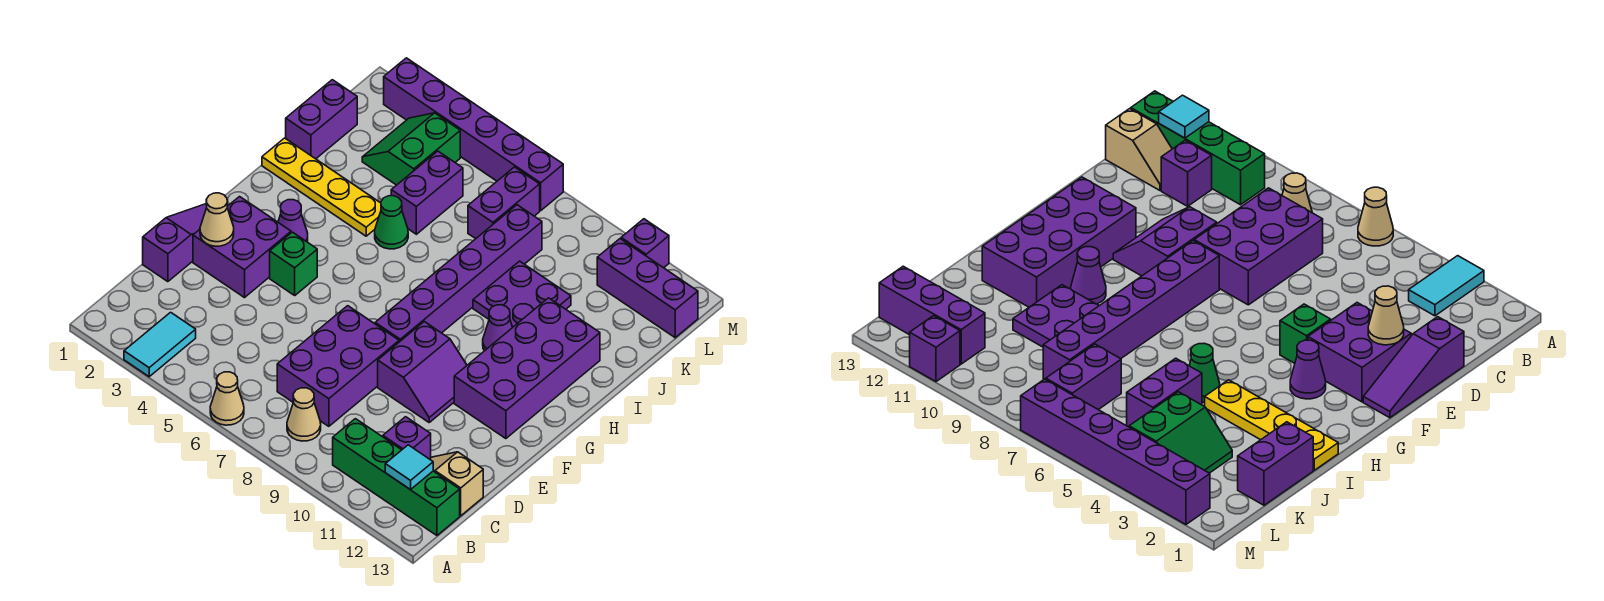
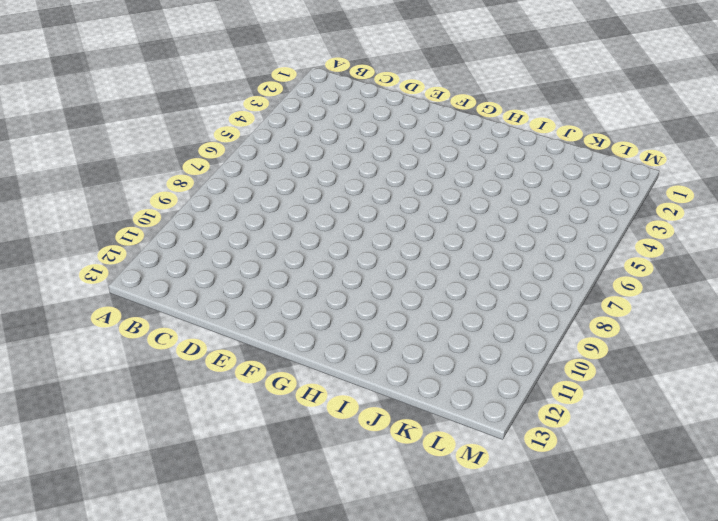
none -> cyan 1x2 tile [124,312,196,377]
none -> tan 1x1 cone [210,372,244,425]
none -> tan 1x1 cone [287,388,321,441]

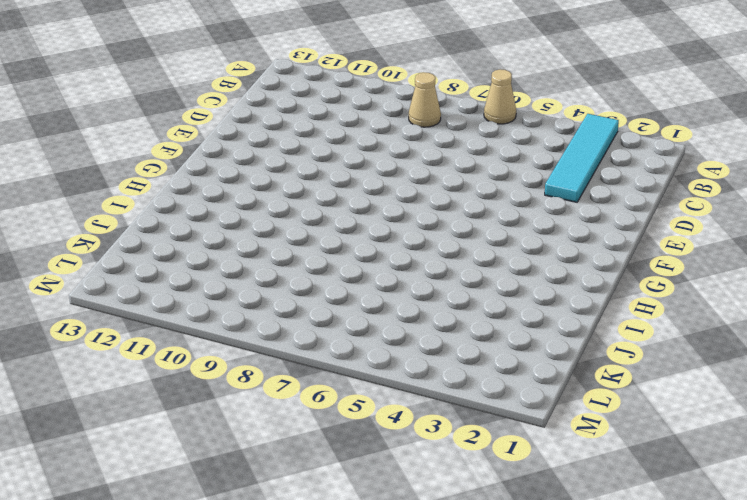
cyan 1x4 tile [545,114,619,202] -> cyan 1x2 tile [124,312,196,377]
none -> green 1x4 brick [333,419,460,535]
none -> purple 2x3 brick [277,306,399,426]
none -> purple 1x1 brick [383,417,431,459]

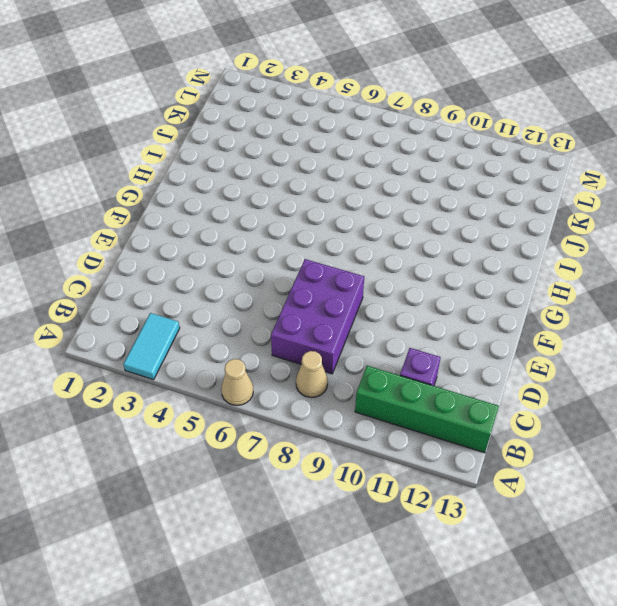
none -> tan 1x2 slope [430,452,483,516]
none -> purple 1x3 slope [143,204,207,282]
none -> purple 2x2 brick [193,197,291,298]

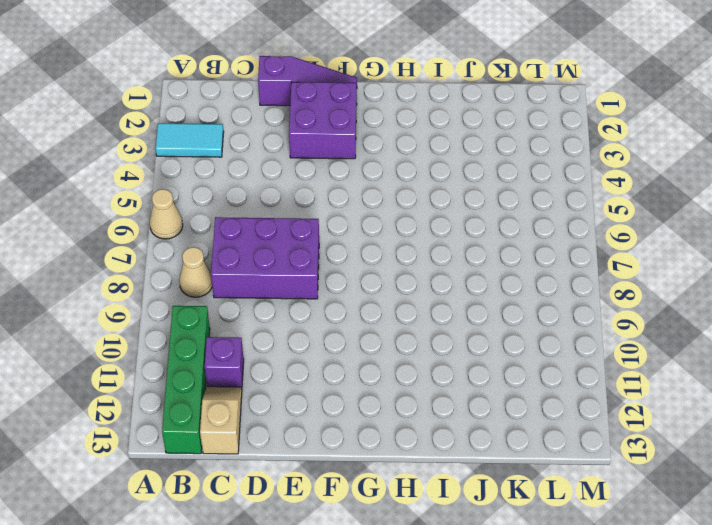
none -> purple 2x2 slope [378,322,467,422]
none -> green 1x1 brick [270,232,317,295]
none -> purple 1x6 brick [375,205,542,342]

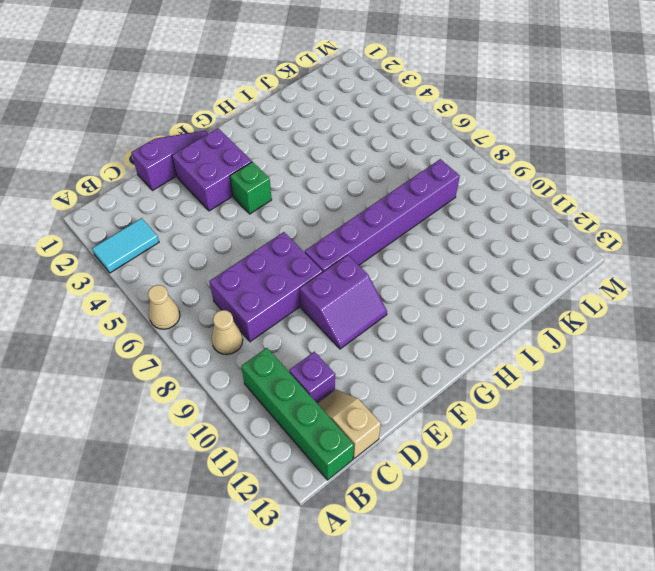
none -> purple 2x4 brick [454,298,600,439]
none -> purple 1x1 cone [278,200,308,242]
none -> purple 1x1 cone [483,305,513,351]

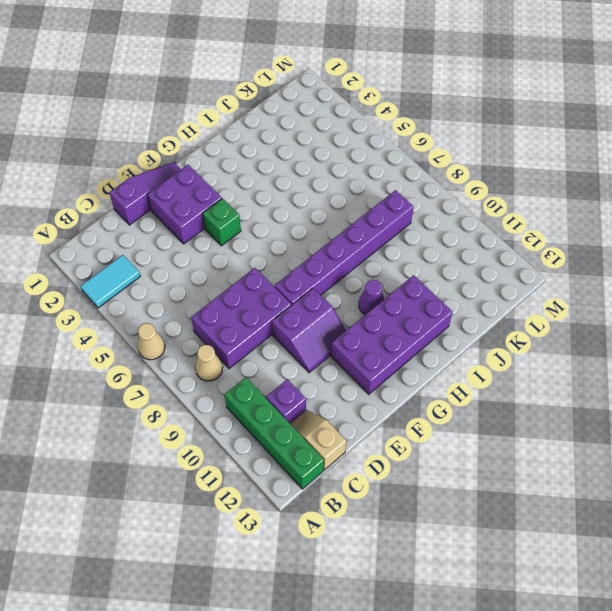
none -> purple 1x1 cone [278,200,308,242]
none -> yellow 1x4 plate [262,138,381,236]
none -> green 1x1 cone [375,196,408,249]

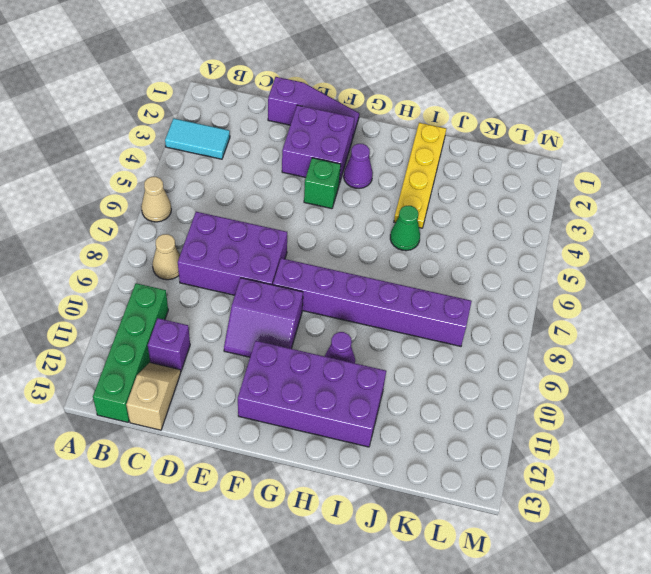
none -> purple 2x2 plate [473,261,571,327]
none -> purple 1x2 brick [286,80,357,159]
none -> purple 1x2 brick [391,151,463,234]

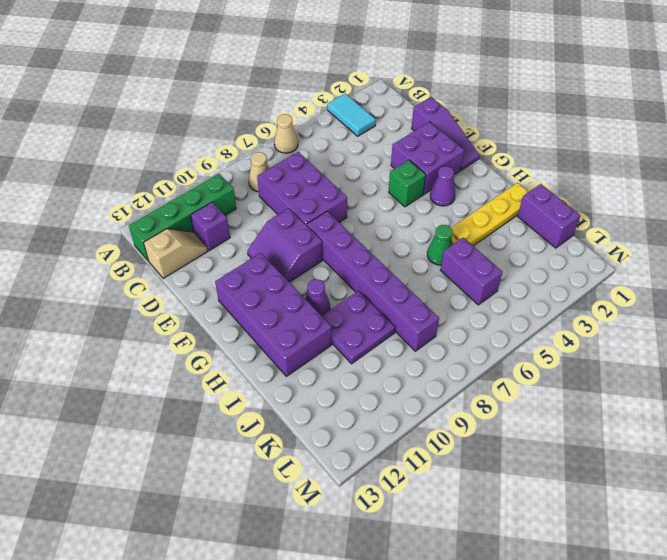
none -> green 2x2 slope [362,113,460,185]
none -> purple 1x2 brick [468,167,540,239]
none -> purple 1x3 brick [597,239,698,338]

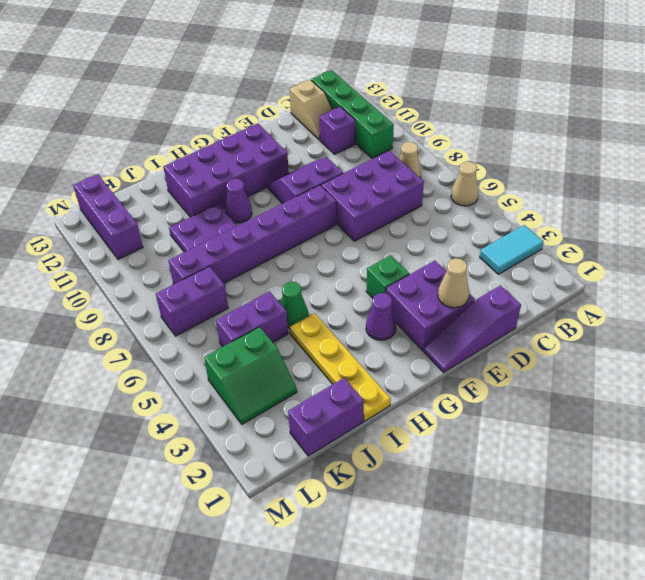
none -> purple 1x6 brick [384,58,563,211]
none -> purple 1x1 brick [621,219,669,268]
none -> cyan 1x1 tile [385,445,433,490]

